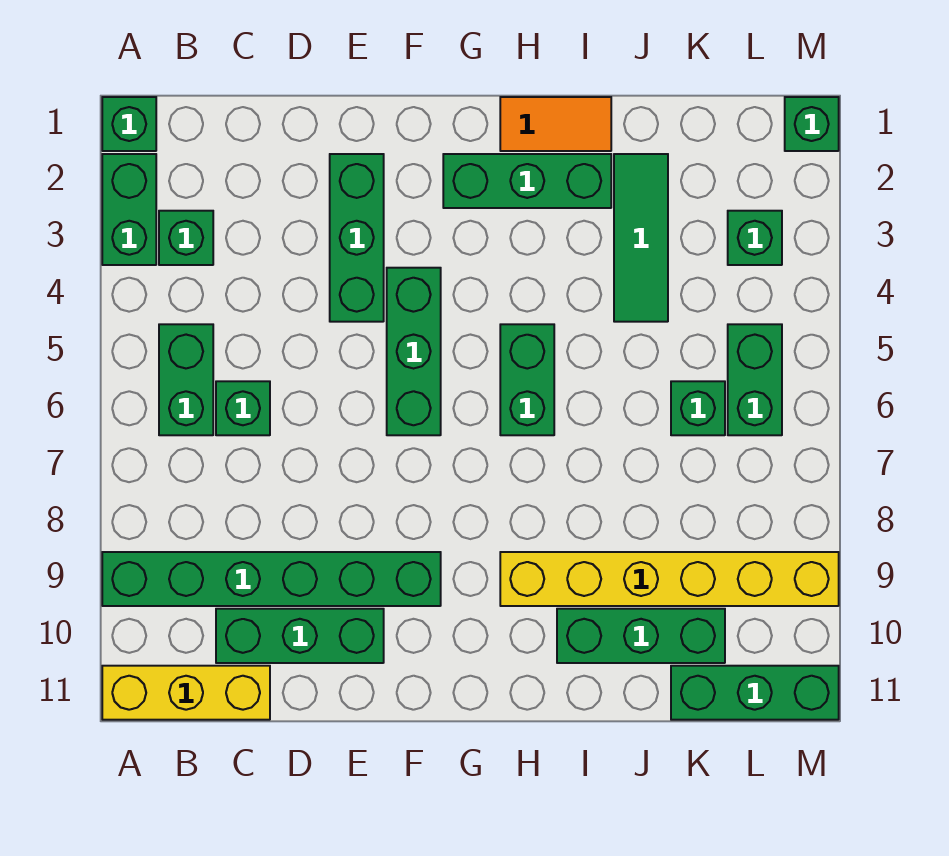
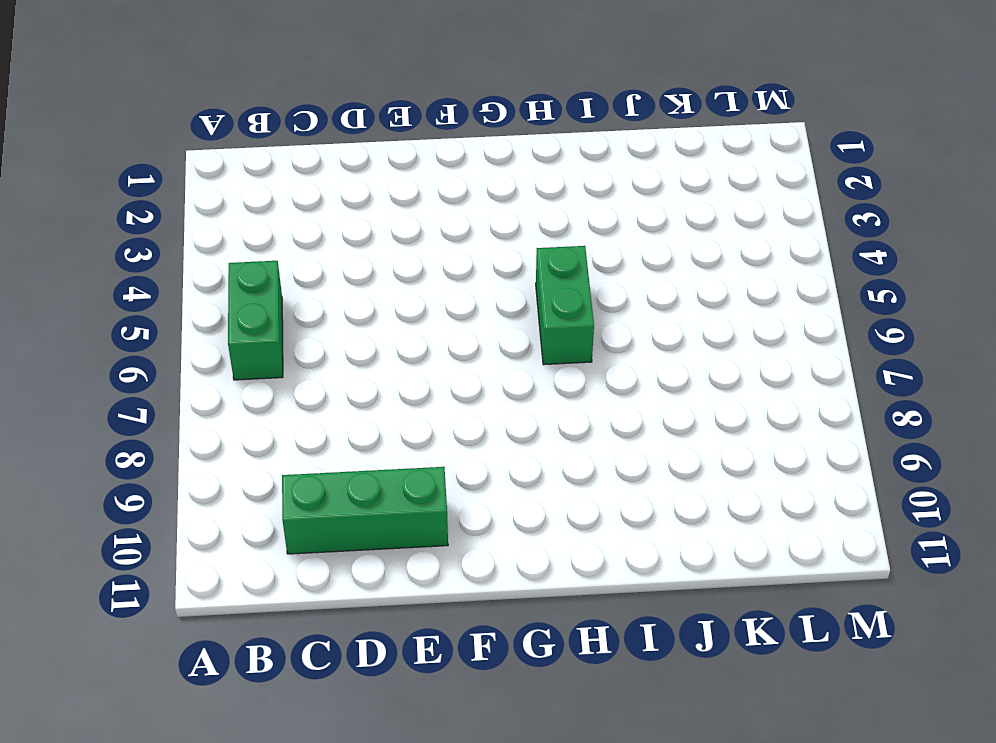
none -> green 1x1 brick [102,97,156,151]
none -> green 1x2 brick [102,154,156,265]
none -> green 1x6 brick [102,552,441,606]

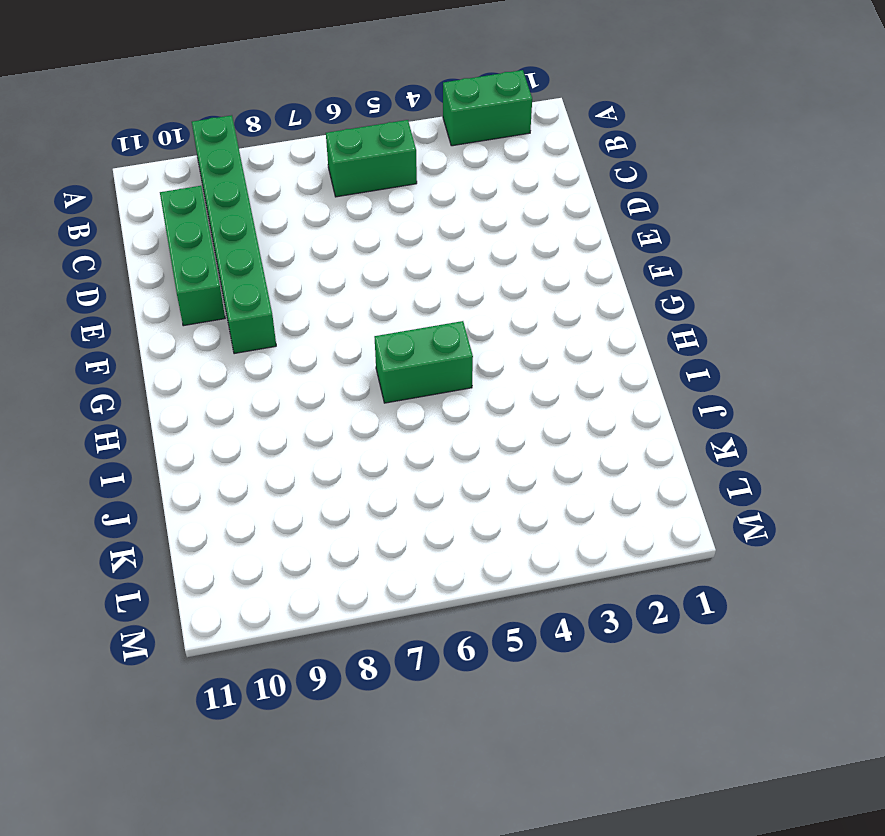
none -> green 1x1 brick [102,97,156,151]
none -> yellow 1x3 brick [102,666,270,720]
none -> green 1x1 brick [159,211,213,265]

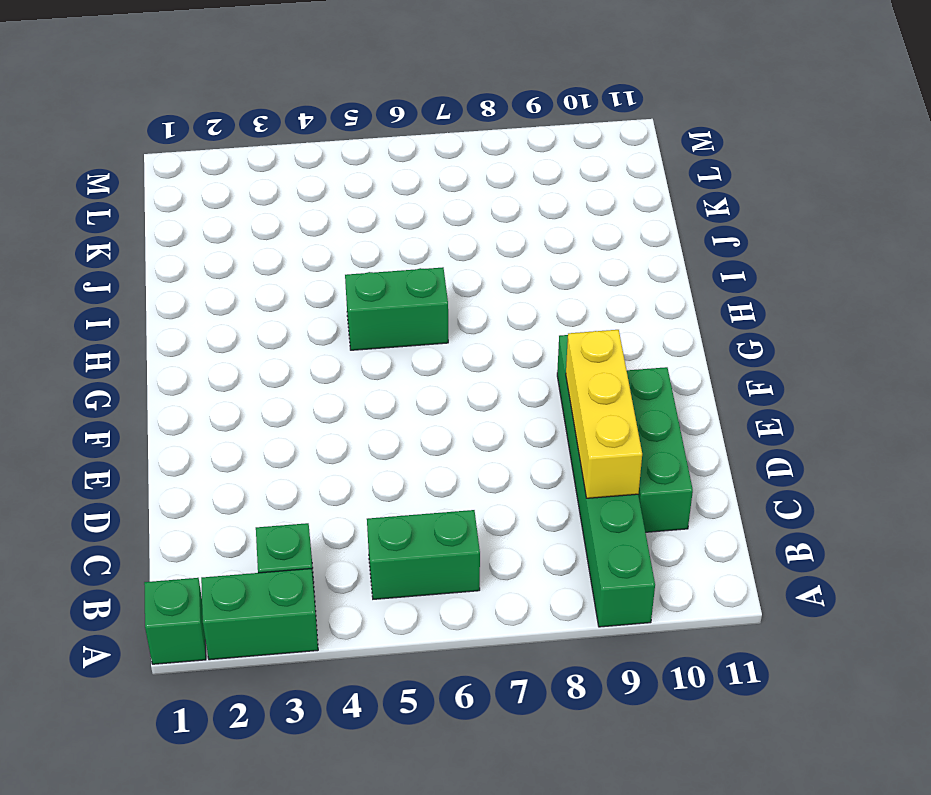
yellow 1x3 brick [566,330,642,498] -> yellow 1x3 brick moved to [102,666,270,720]
none -> green 1x1 brick [216,381,270,435]
none -> green 1x3 brick [330,154,384,322]
none -> green 1x3 brick [387,268,441,435]

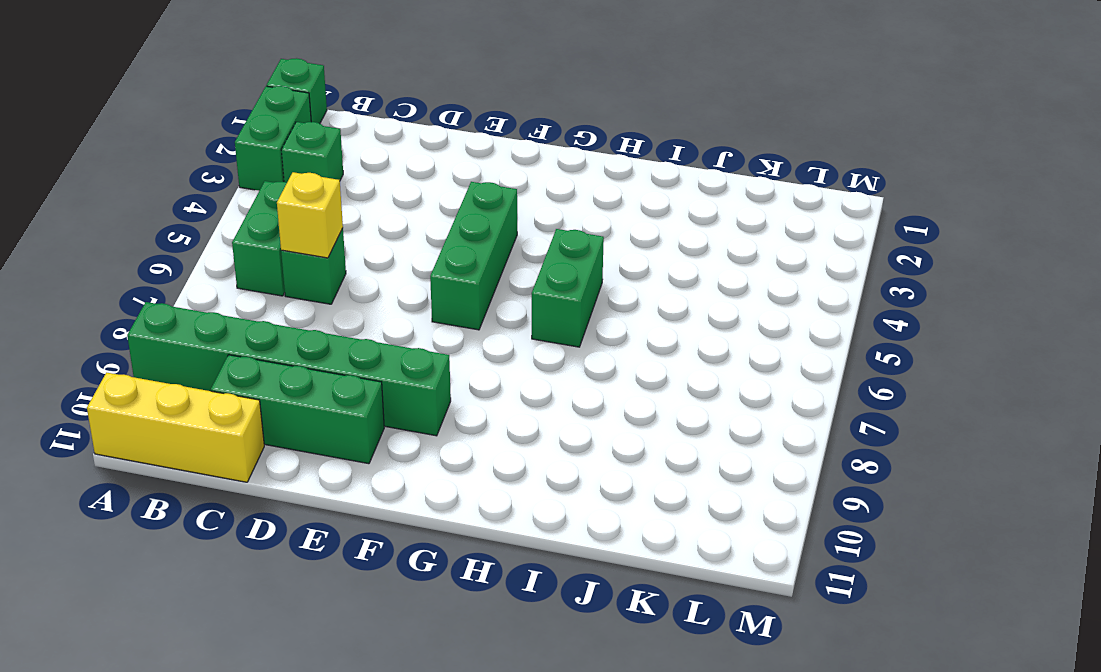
yellow 1x1 brick [277,172,343,258] -> none
none -> green 1x3 brick [330,154,384,322]
none -> green 1x3 brick [443,154,611,208]
none -> orange 1x2 tile [500,97,611,151]

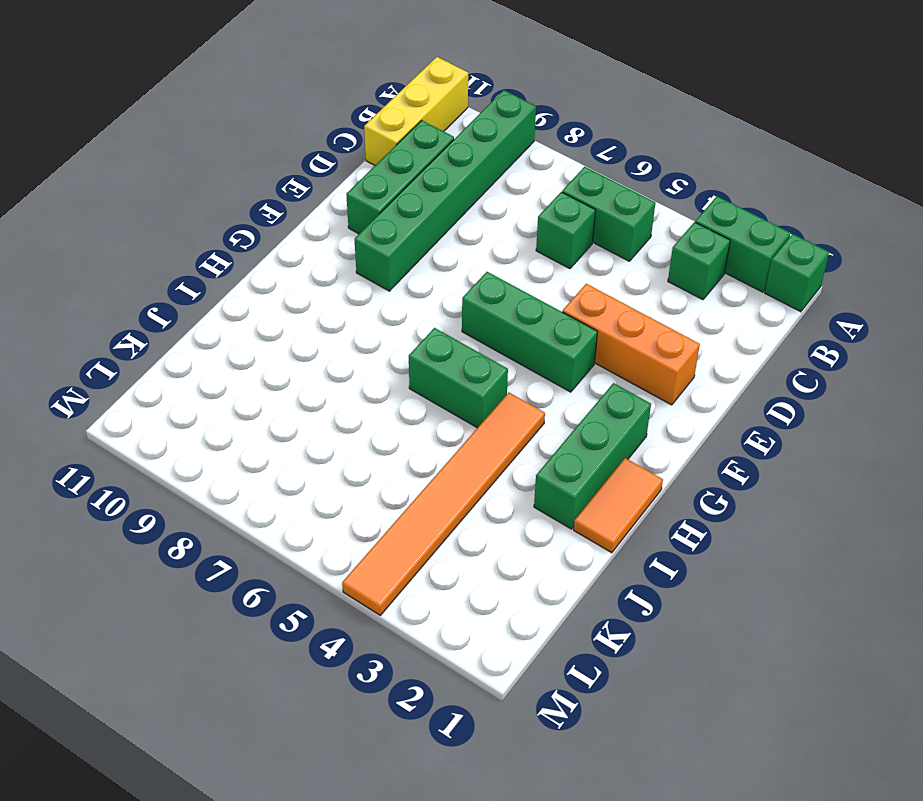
orange 1x3 brick [562,284,700,405] -> green 1x3 brick [330,154,384,322]
orange 1x6 tile [342,393,545,615] -> green 1x3 tile [614,154,668,322]
none -> yellow 1x6 brick [500,552,839,606]
none -> green 1x3 brick [557,609,725,663]
none -> green 1x1 brick [671,381,725,435]

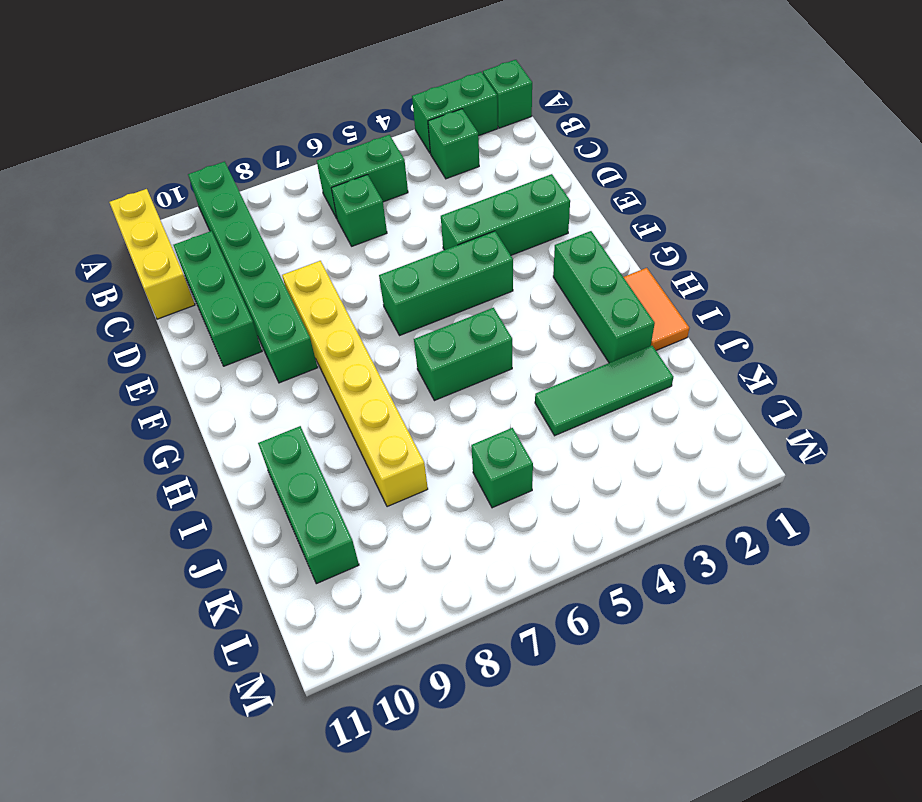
yellow 1x6 brick [282,261,428,507] -> yellow 1x6 brick moved to [500,552,839,606]
none -> green 1x3 brick [671,666,839,720]
none -> green 1x1 brick [728,211,782,265]
none -> green 1x2 brick [728,324,782,435]

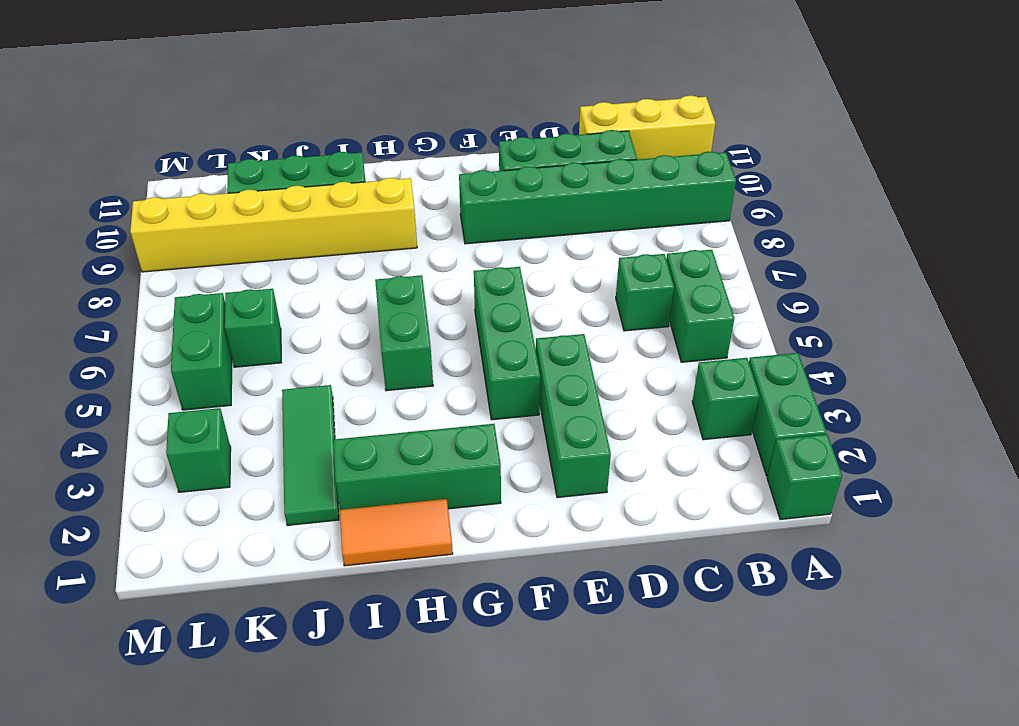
none -> green 1x3 brick [671,666,839,720]
none -> green 1x1 brick [785,97,839,151]

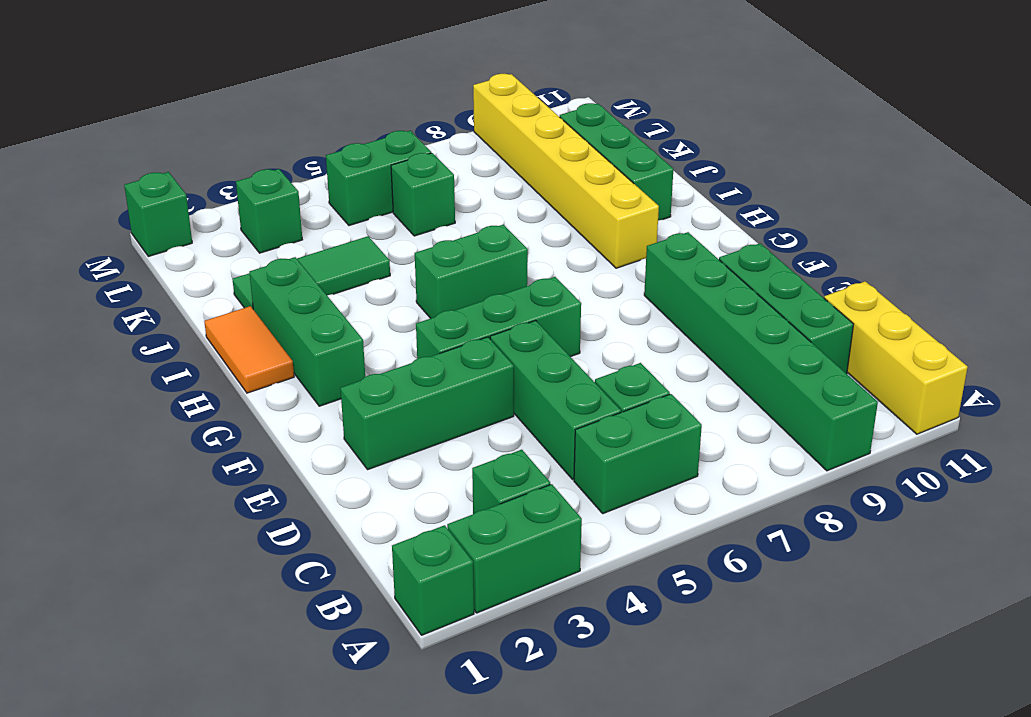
green 1x3 brick [490,320,621,479] -> green 1x3 brick moved to [671,666,839,720]

